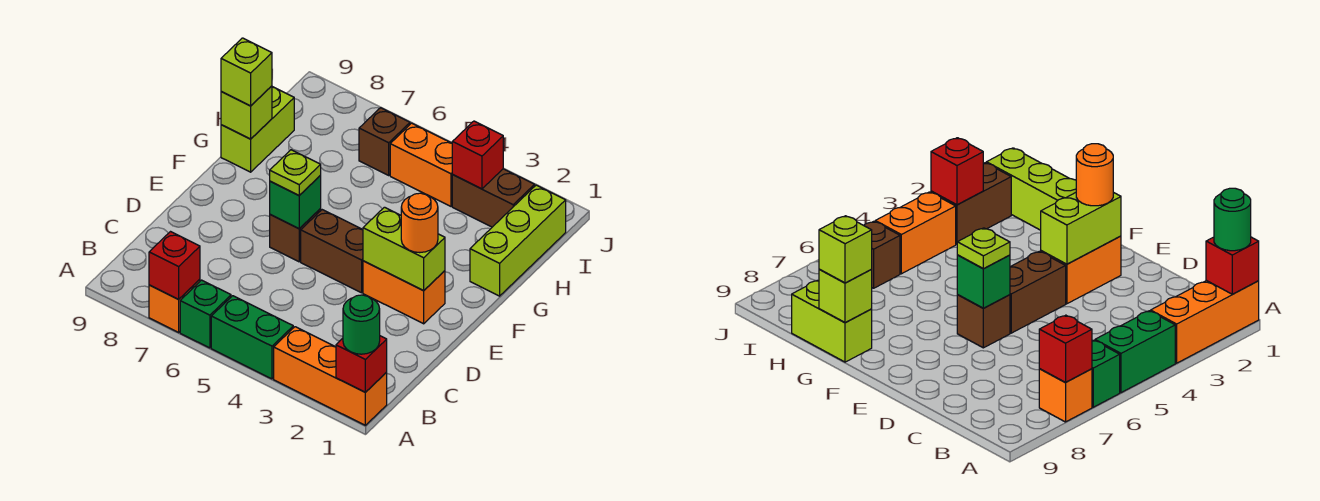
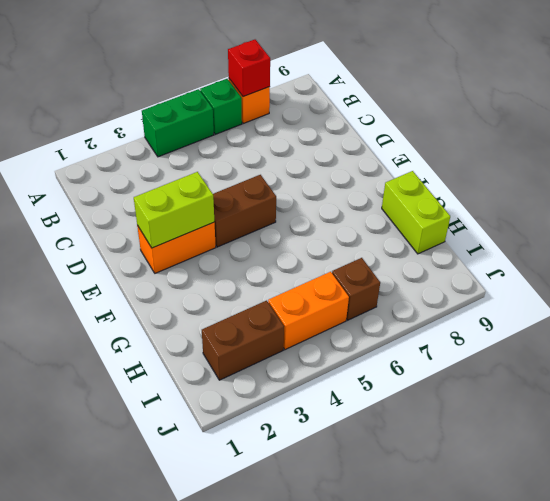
none -> orange 1x3 brick [274,327,387,425]
none -> brown 1x1 brick [270,209,321,262]
none -> lime 1x3 brick [470,185,566,296]

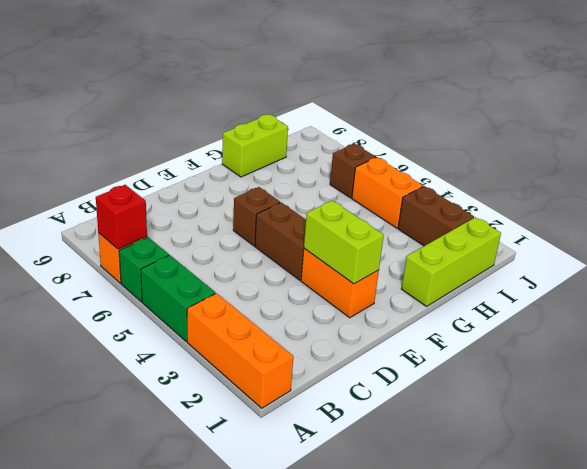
none -> red 1x1 brick [336,336,387,392]
none -> green 1x1 brick [270,176,321,229]
none -> lime 1x1 brick [221,86,272,139]

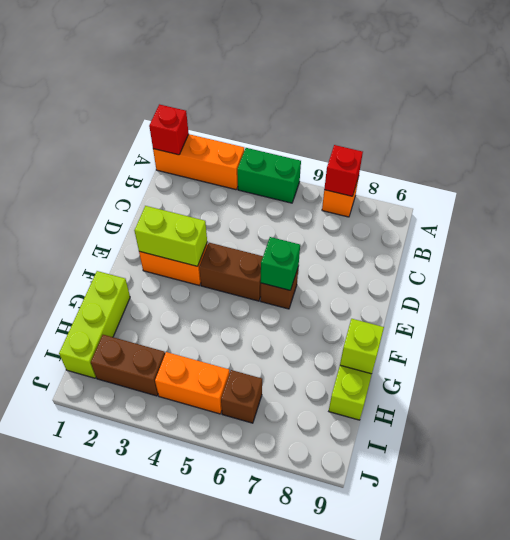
none -> green 1x1 brick [180,280,231,348]
none -> red 1x1 brick [452,121,503,189]
none -> green 1x1 round brick [343,295,380,354]

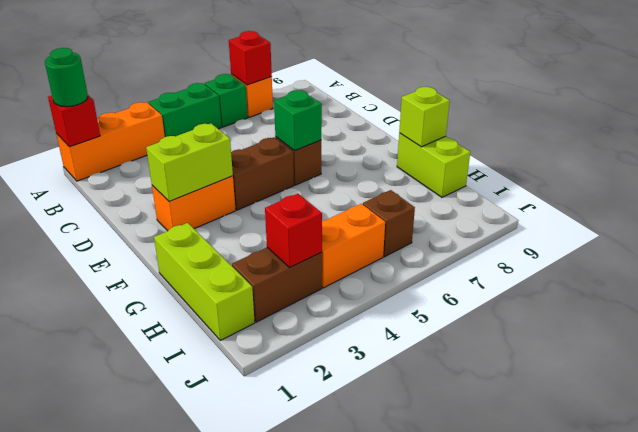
none -> orange 1x1 round brick [401,193,438,253]
none -> lime 1x1 plate [270,150,321,195]
none -> lime 1x1 brick [221,38,272,106]

